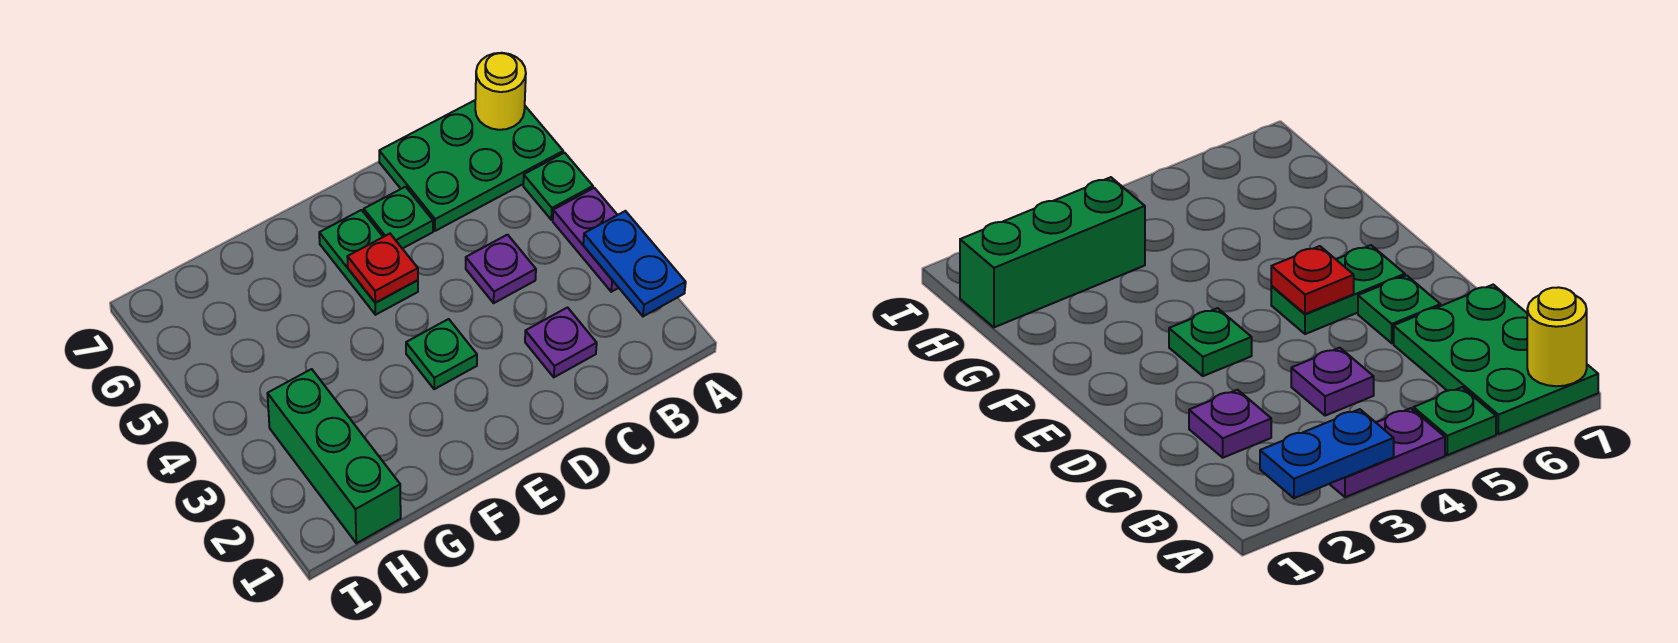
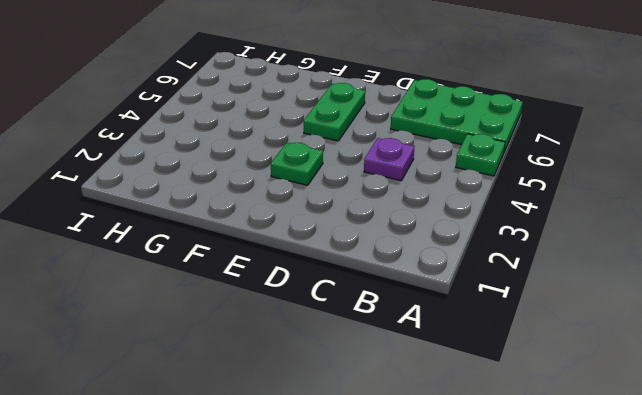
none -> purple 1x2 plate [553,188,619,292]
none -> purple 1x1 plate [525,308,597,377]
none -> green 1x1 plate [364,187,433,249]

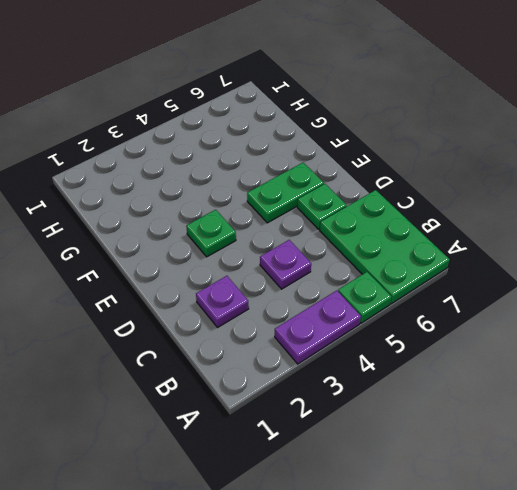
none -> green 1x3 brick [267,369,401,543]
none -> blue 1x2 plate [583,211,686,316]
none -> yellow 1x1 round brick [475,53,526,130]

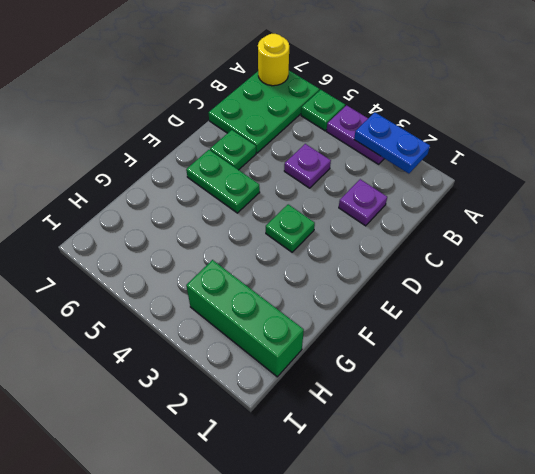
none -> red 1x1 plate [347,234,418,303]

